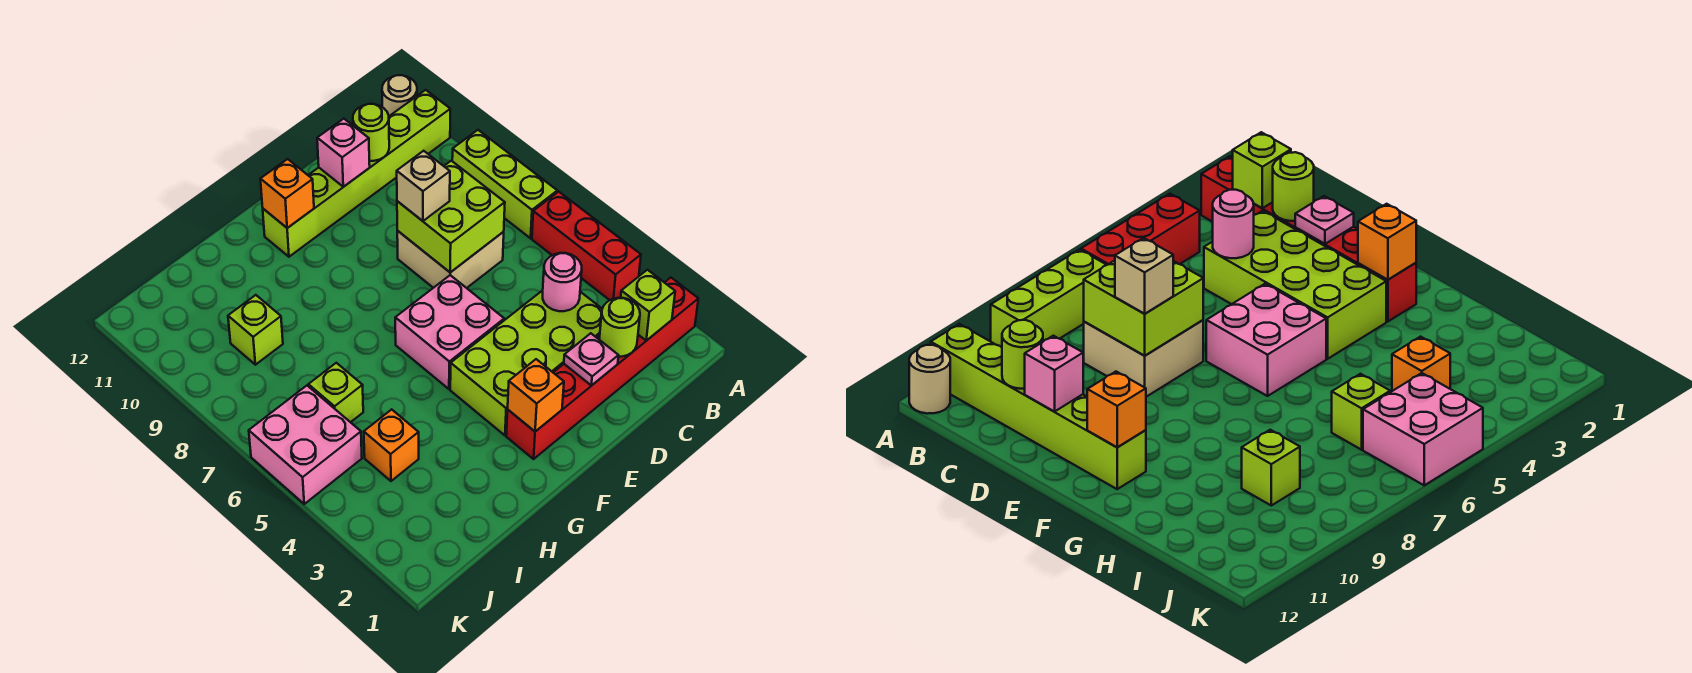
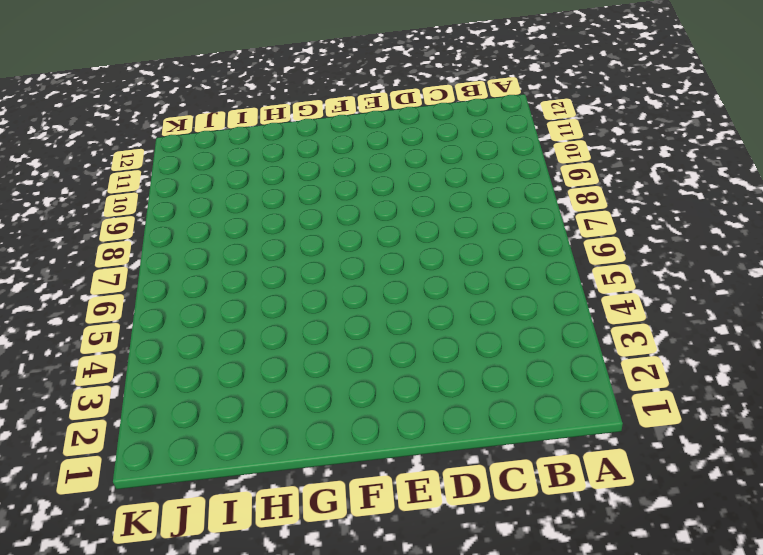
none -> red 1x6 brick [506,278,698,459]
none -> red 1x3 brick [532,192,641,300]
none -> lime 1x3 brick [452,130,557,238]

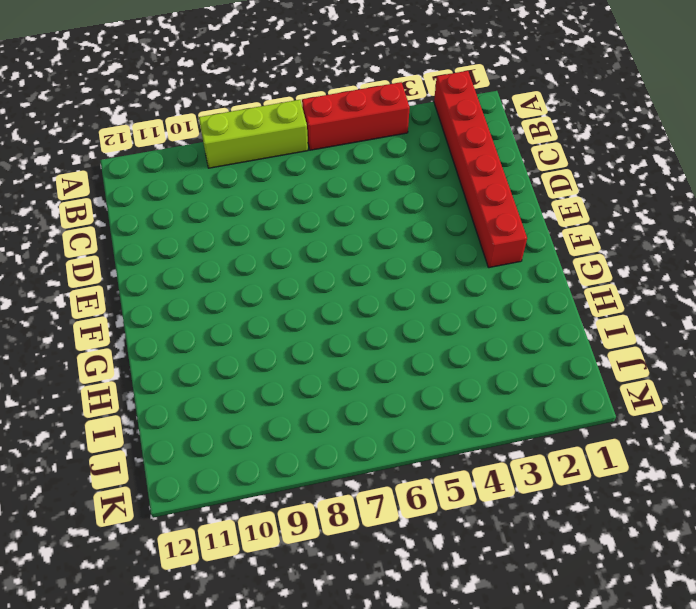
none -> lime 1x6 brick [263,90,450,257]
none -> tan 1x1 round brick [382,75,417,116]
none -> lime 2x4 brick [450,290,602,435]

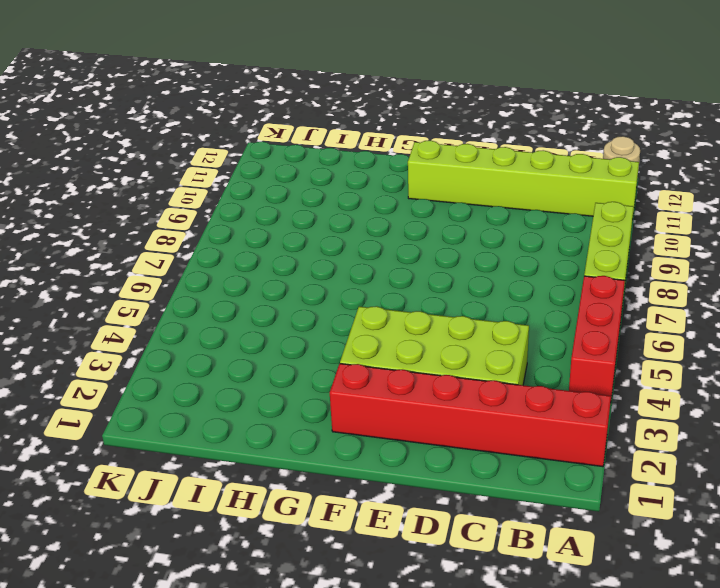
none -> tan 2x2 brick [397,231,504,288]
none -> pink 2x2 brick [395,275,504,389]
none -> orange 1x1 brick [364,409,419,481]

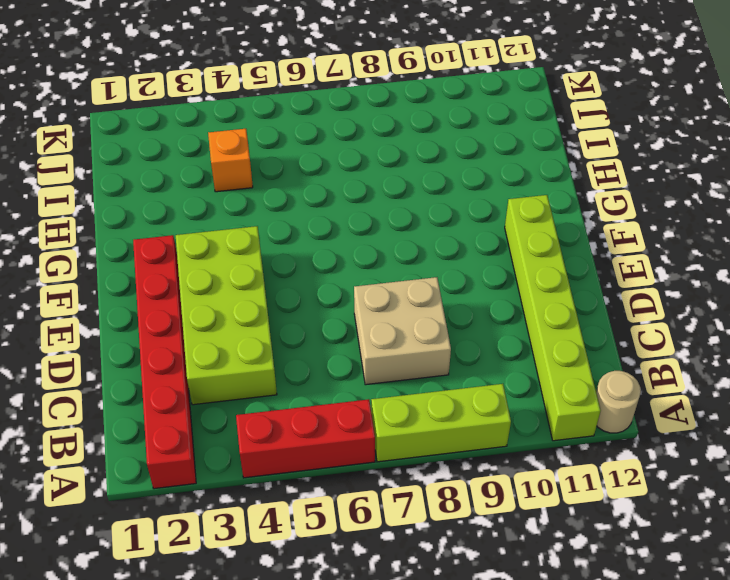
none -> pink 2x2 brick [395,275,504,389]
none -> lime 1x1 brick [308,363,363,422]
none -> lime 1x1 brick [228,295,283,365]

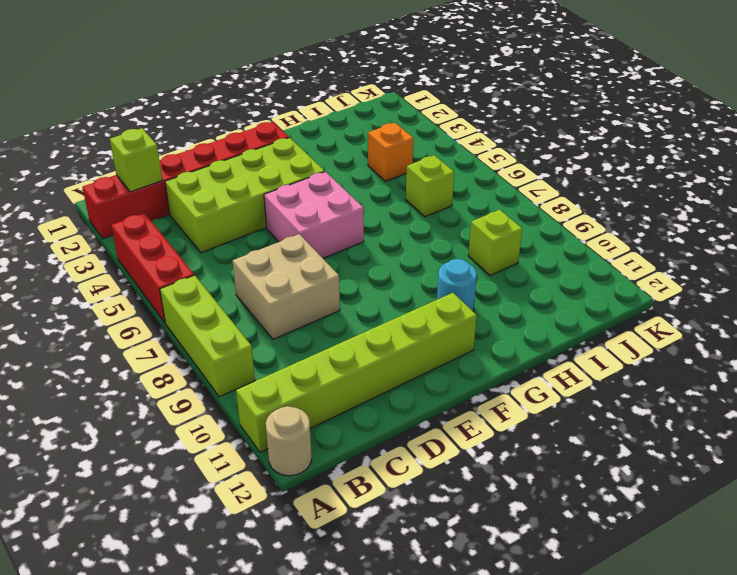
cyan 1x1 round brick [437,259,477,311] -> none
none -> pink 2x2 brick [249,386,362,504]
none -> lime 1x1 round brick [599,298,640,357]
none -> pink 1x1 round brick [543,253,582,311]

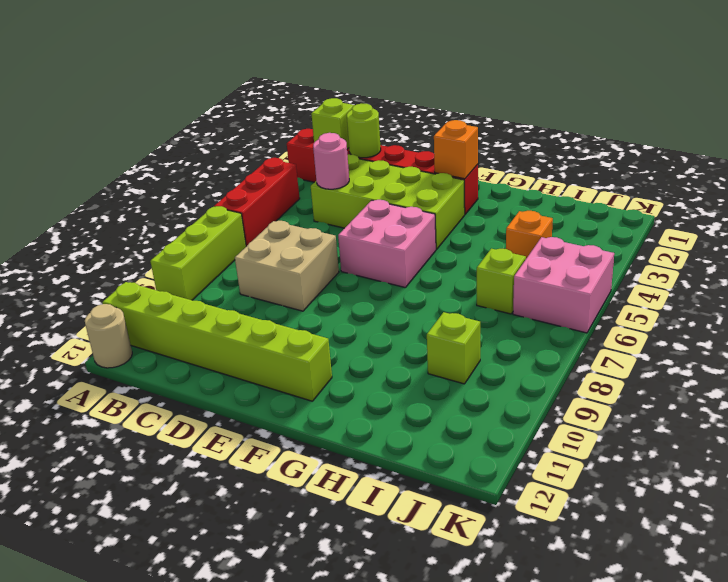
none -> lime 2x2 brick [397,161,505,272]
none -> lime 1x1 round brick [353,104,389,161]
none -> pink 1x1 plate [564,333,619,386]

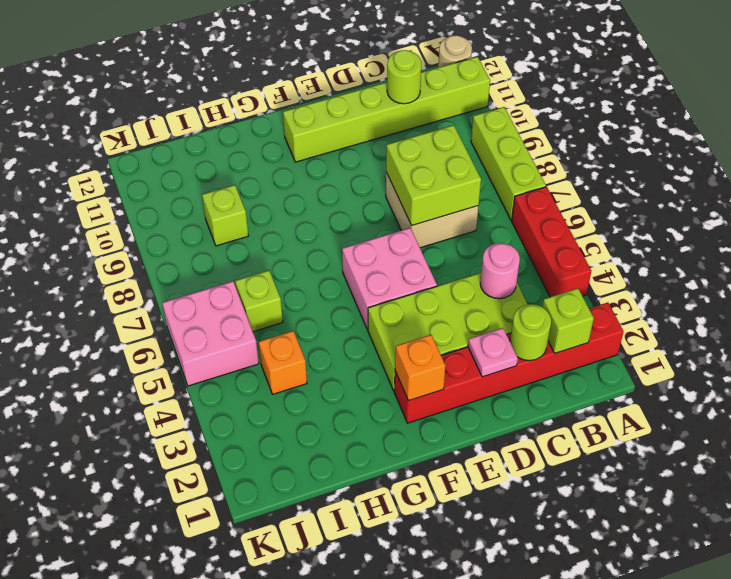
none -> pink 1x1 brick [317,119,370,187]
none -> orange 1x1 brick [260,159,314,228]
none -> tan 1x1 brick [397,151,450,221]

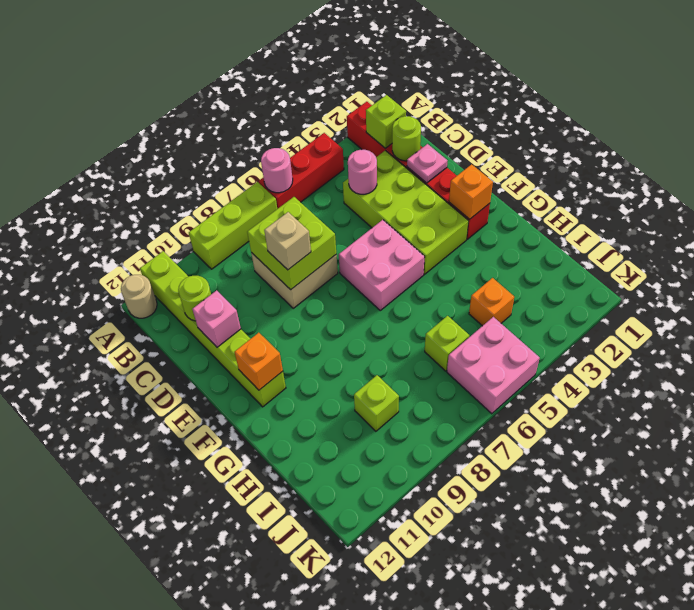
pink 1x1 round brick [261,148,293,193] -> none

